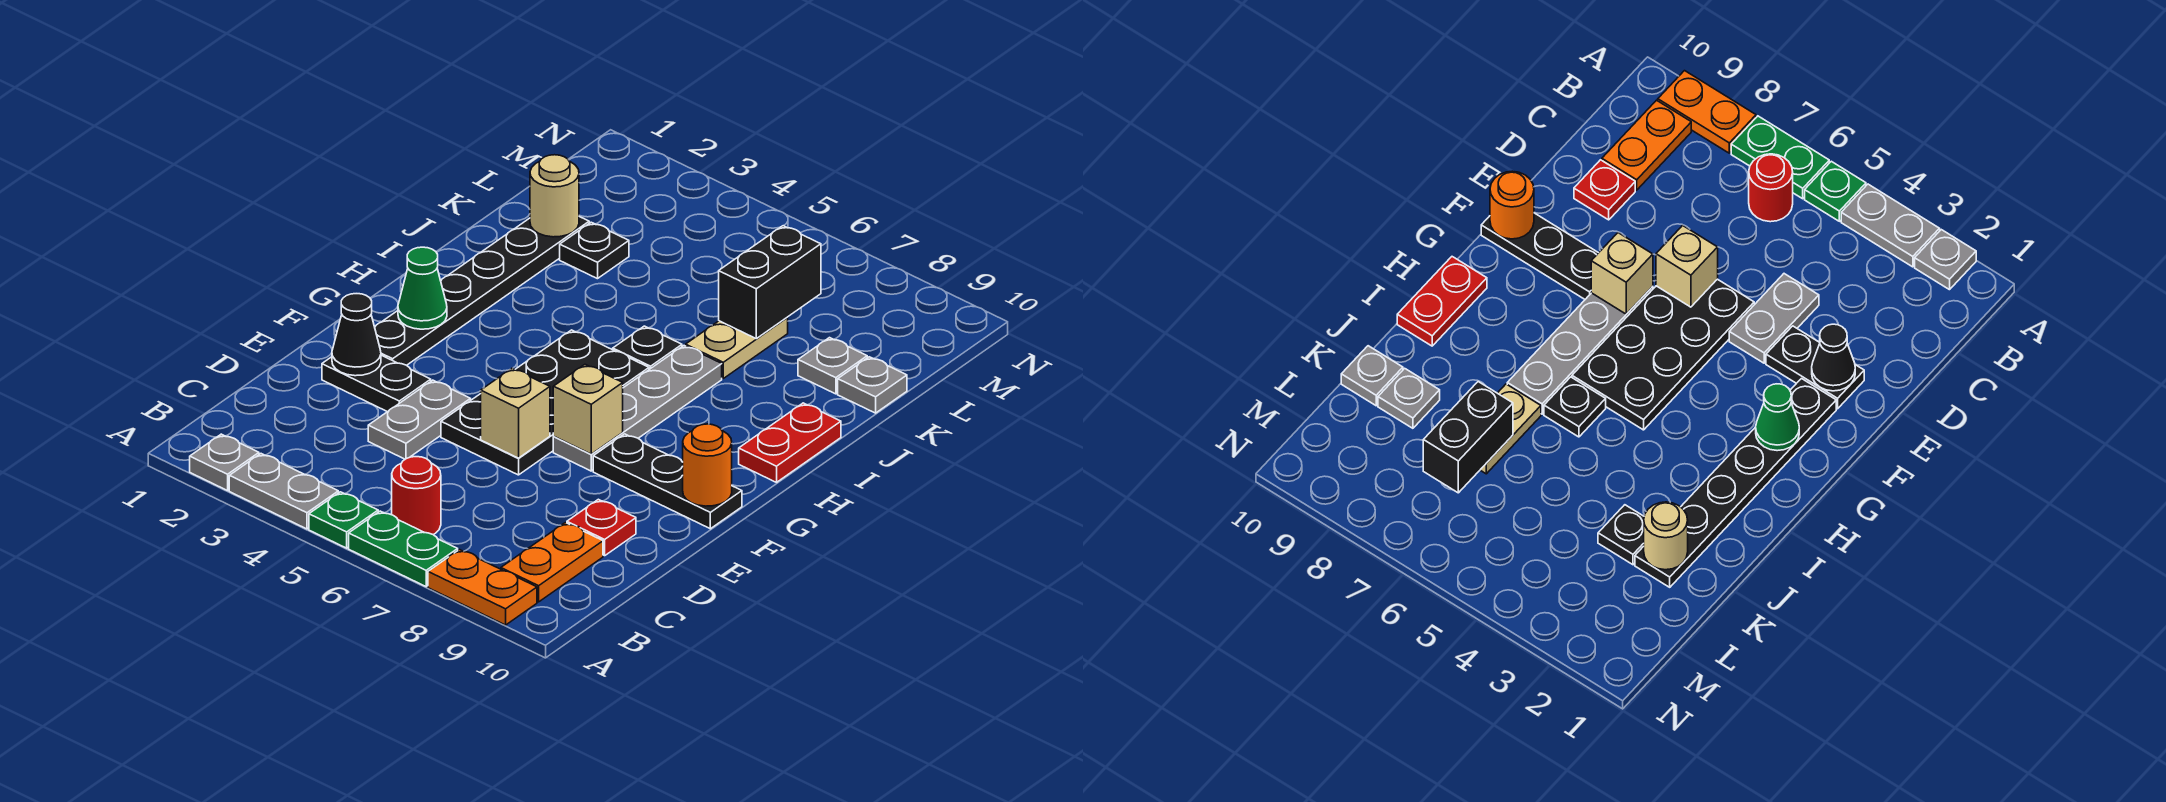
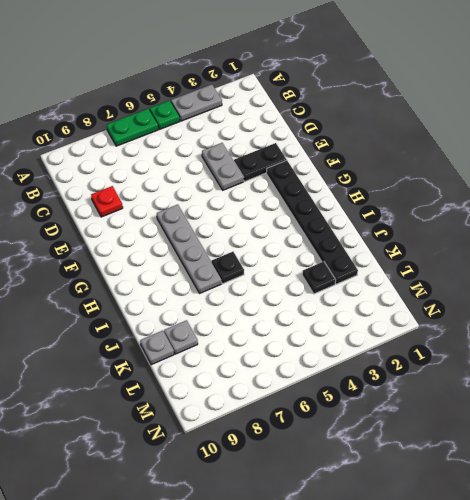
none -> grey 1x1 plate [190,434,259,491]
none -> orange 1x2 plate [428,550,537,625]
none -> red 1x1 round brick [392,457,441,534]

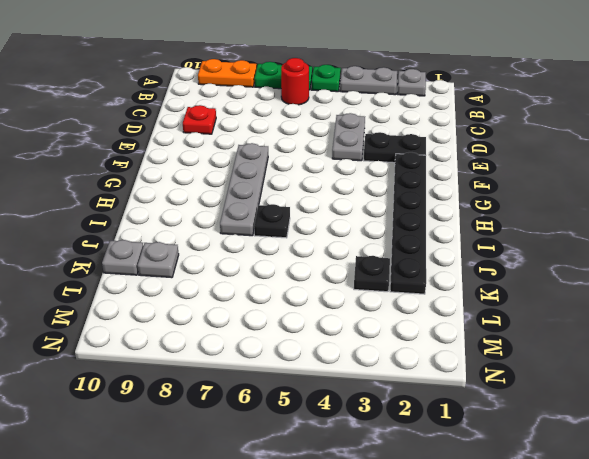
none -> orange 1x2 plate [501,523,603,602]
none -> black 2x4 plate [441,330,649,475]
none -> black 1x3 plate [593,434,742,529]

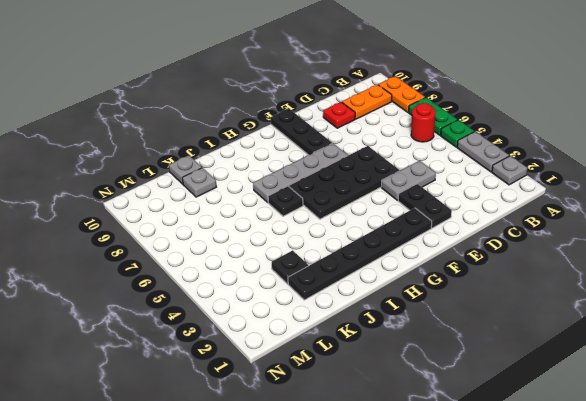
none -> red 1x2 plate [739,403,841,482]
none -> tan 1x2 plate [686,318,788,378]
none -> black 1x1 cone [332,294,381,376]

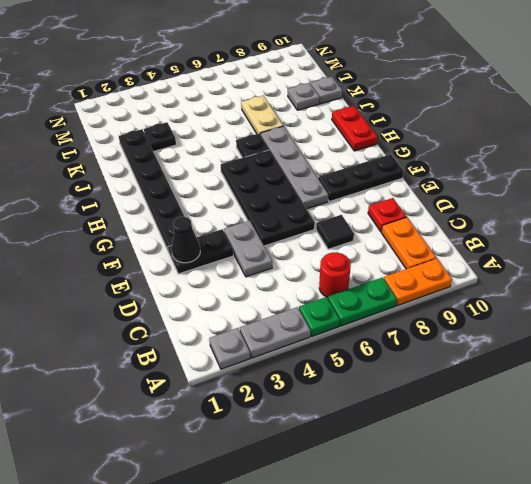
black 1x1 tile [316,215,354,249] -> none
none -> tan 1x1 brick [481,368,550,458]
none -> tan 1x1 brick [553,365,623,454]
none -> orange 1x1 round brick [683,424,732,506]

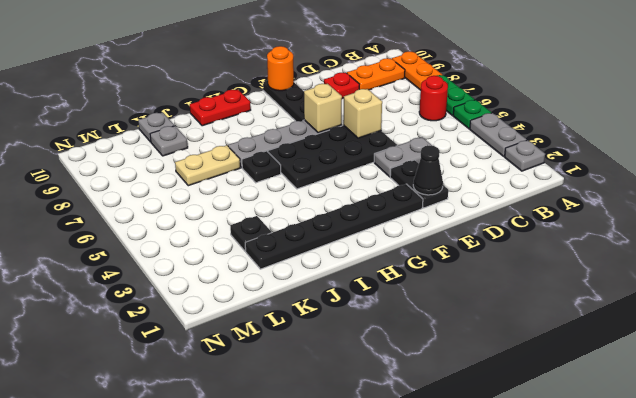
none -> green 1x1 cone [398,247,447,329]
none -> tan 1x1 round brick [530,155,579,237]
none -> black 1x2 brick [719,226,821,339]

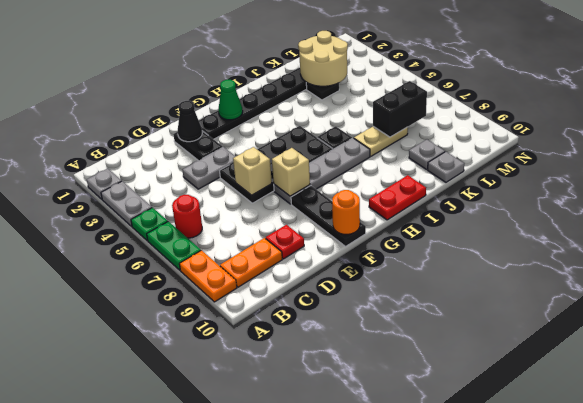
tan 2x2 round brick [298,31,348,86] -> tan 1x1 round brick [530,155,579,237]

